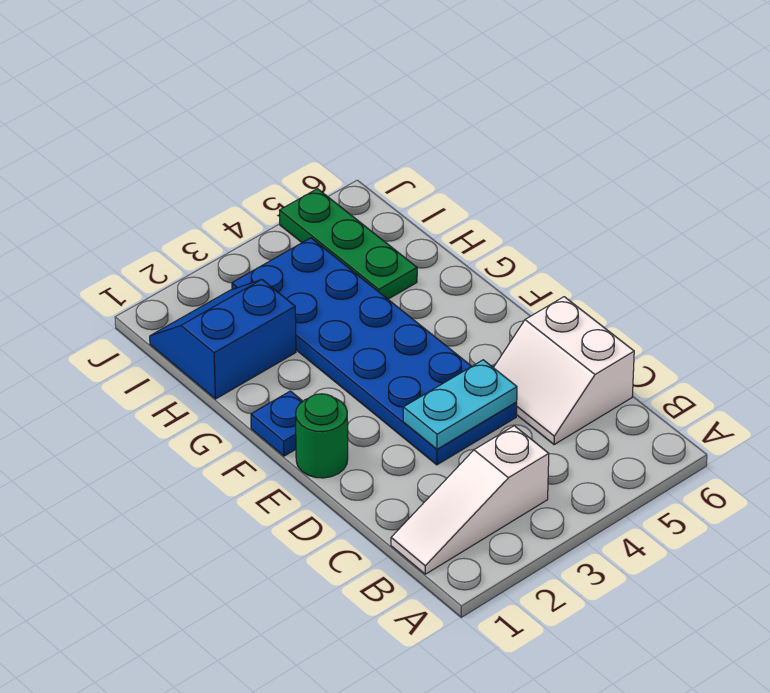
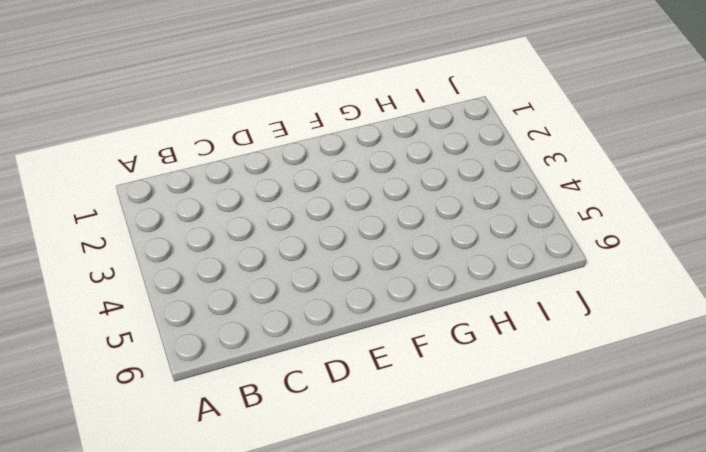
none -> white 1x3 slope [391,426,549,574]
none -> white 2x2 slope [493,297,634,445]

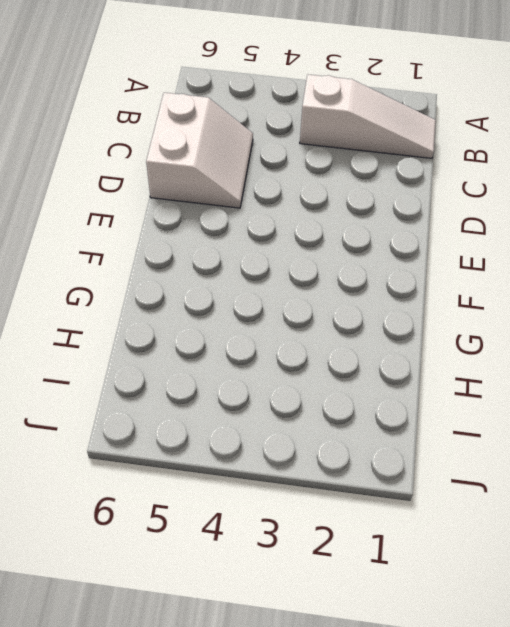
none -> blue 2x6 plate [232,238,517,465]
none -> green 1x1 round brick [296,394,348,478]

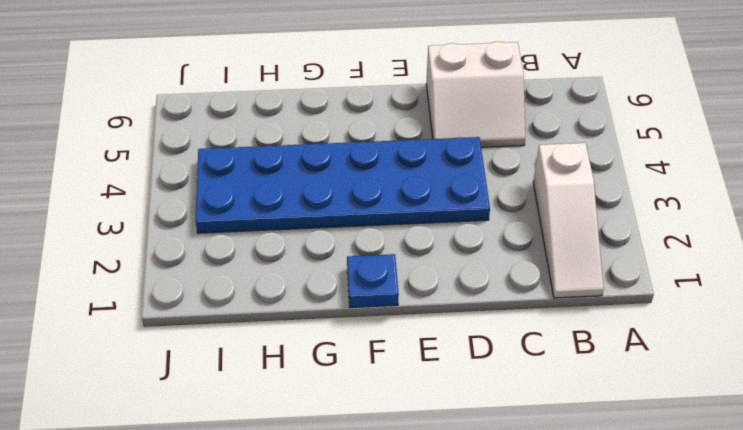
none -> green 1x1 round brick [296,394,348,478]
none -> blue 2x2 slope [150,280,296,399]

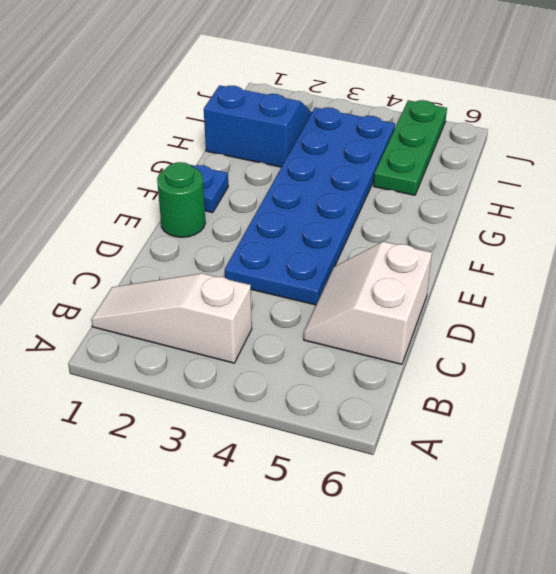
none -> cyan 1x2 plate [403,360,517,449]

